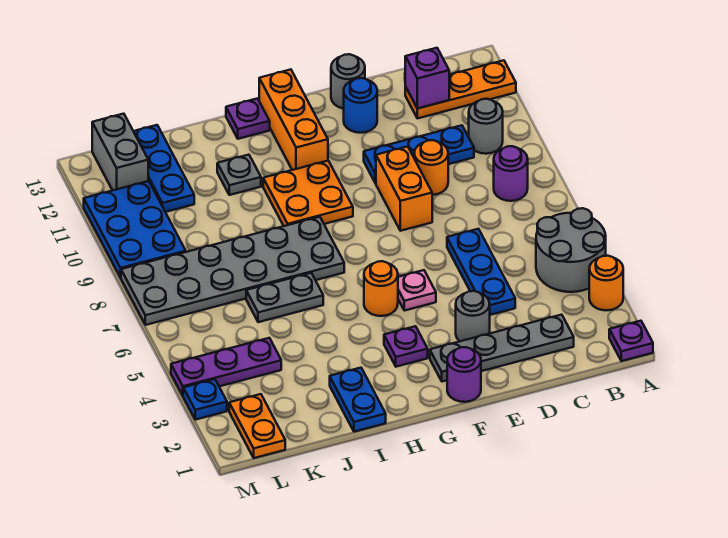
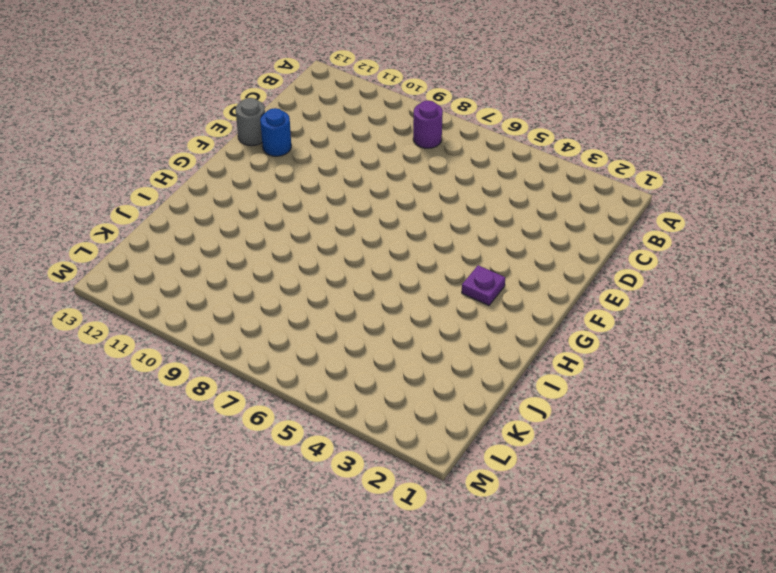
none -> purple 1x1 plate [609,321,653,361]
none -> orange 1x1 round brick [589,256,623,310]
none -> grey 2x2 round brick [536,208,606,292]
none -> orange 1x3 plate [405,60,516,118]

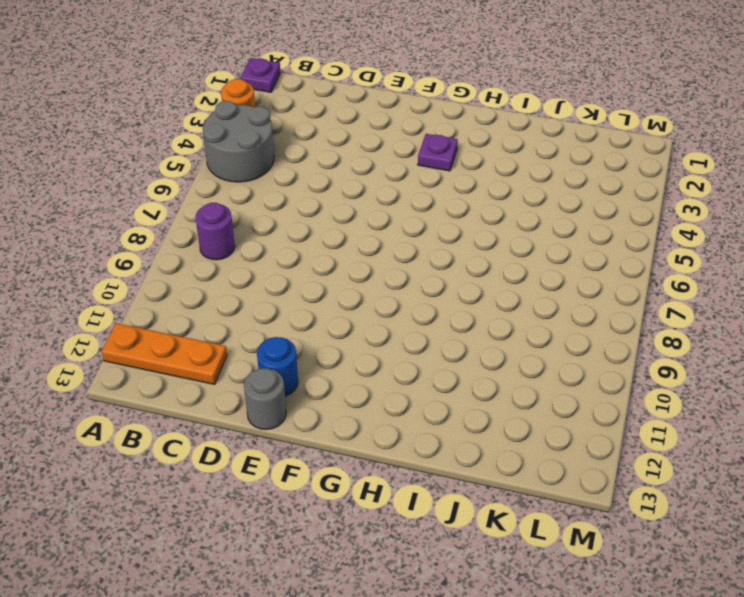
none -> grey 1x1 round brick [469,99,503,154]
none -> grey 1x4 plate [430,315,574,381]
none -> blue 1x3 plate [364,125,474,183]
none -> blue 1x3 plate [447,229,515,315]

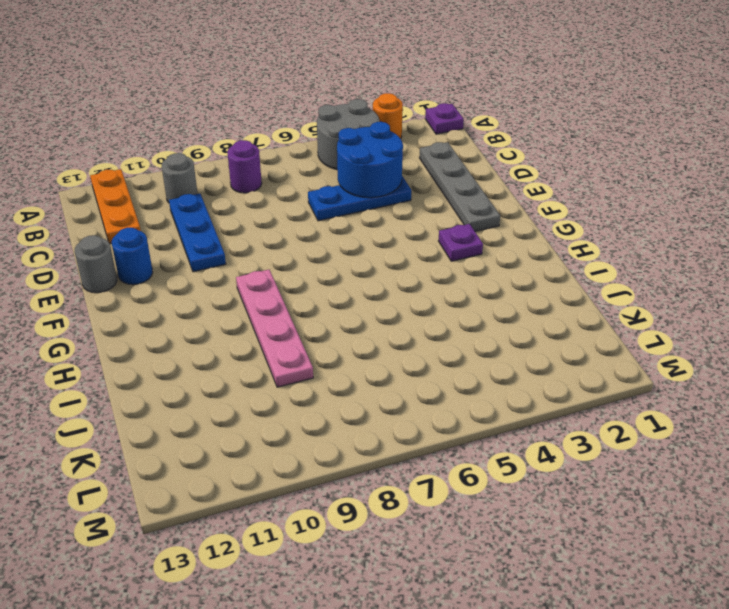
blue 2x2 round brick [337,122,403,198] -> none
pink 1x4 plate [236,270,313,387] -> orange 2x2 plate [263,161,353,226]
none -> orange 1x1 round brick [414,140,448,195]
none -> grey 1x1 round brick [456,291,490,341]
none -> orange 1x2 brick [376,146,432,231]
none -> purple 1x1 round brick [447,347,481,402]

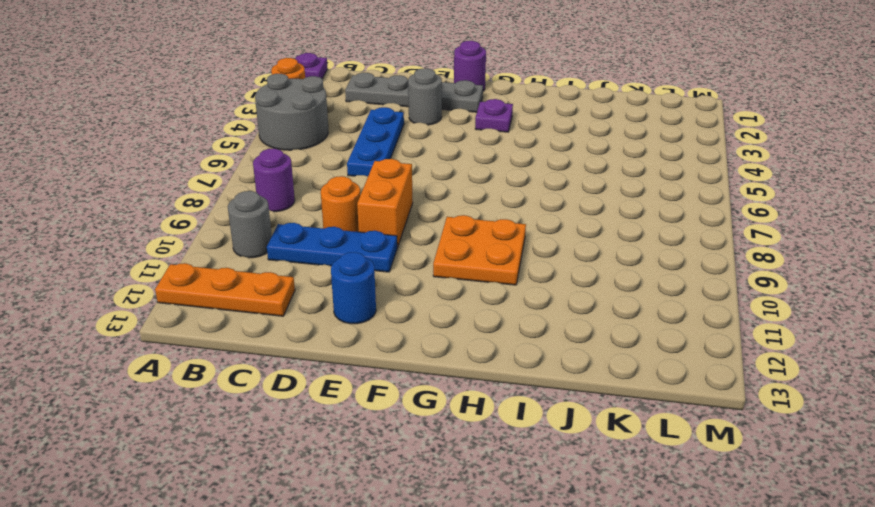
none -> grey 1x1 round brick [331,54,365,109]
none -> pink 1x1 plate [398,270,436,311]
none -> orange 1x1 round brick [364,261,398,316]
none -> orange 1x3 brick [259,70,328,170]

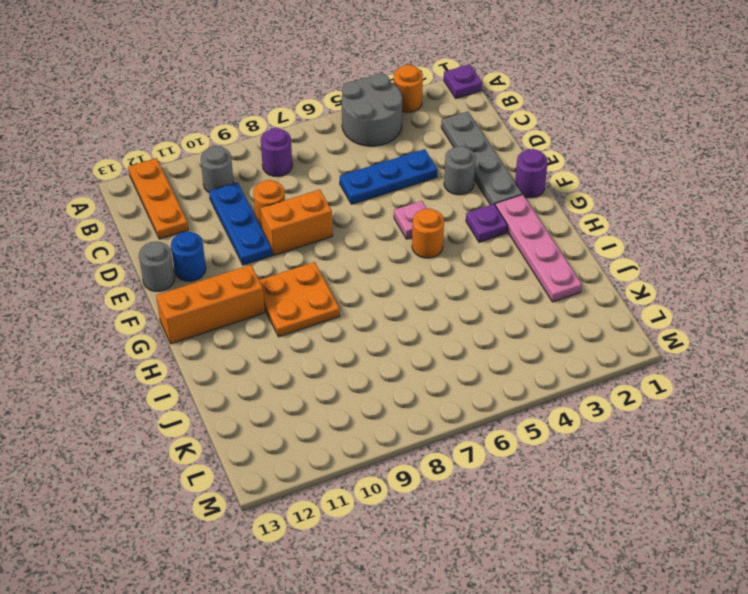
pink 1x4 plate [495,195,582,302] -> blue 1x2 plate [330,368,386,432]
none -> grey 2x6 plate [121,217,344,325]
none -> purple 1x1 plate [226,98,270,139]
none -> grey 1x2 plate [246,273,323,322]
none -> grey 1x1 plate [217,155,261,195]

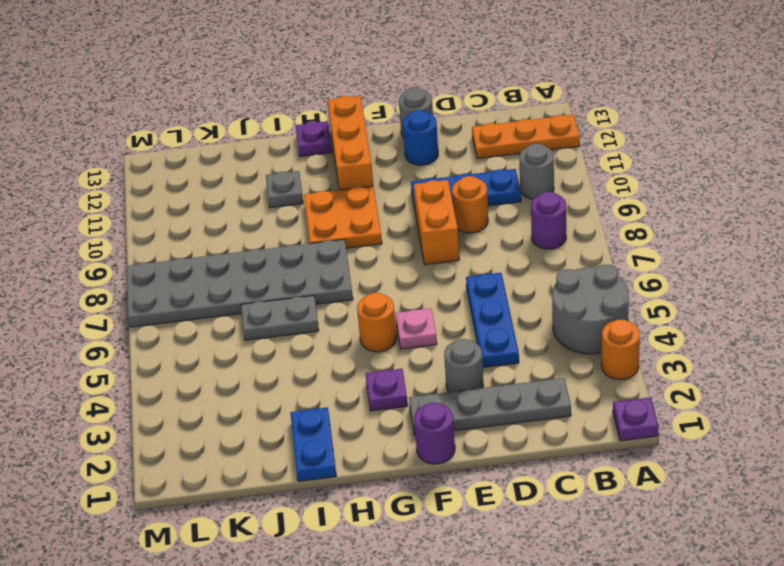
none -> purple 1x3 plate [171,338,281,395]
none -> blue 1x3 plate [134,125,194,212]
none -> orange 1x2 plate [229,394,285,458]
none -> blue 2x3 plate [84,181,186,278]

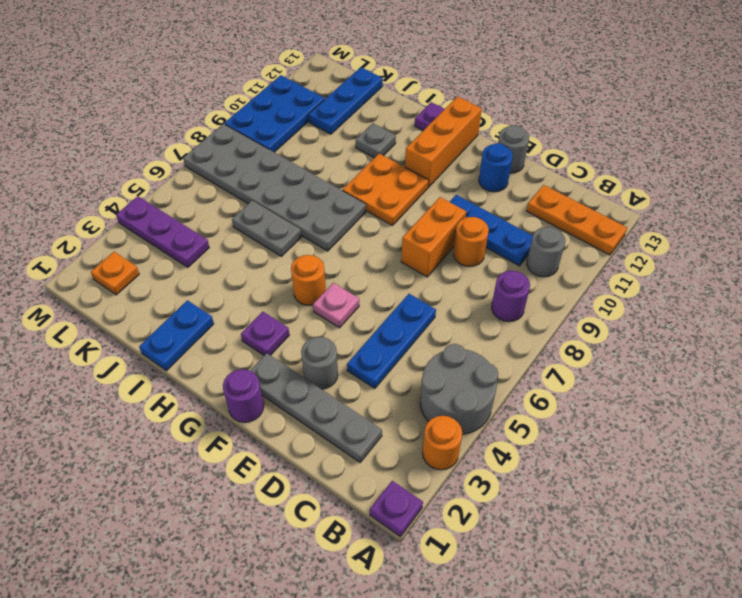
orange 1x1 plate [91,252,139,295] -> orange 1x2 plate [229,394,285,458]
none -> grey 1x2 brick [92,114,148,190]
none -> blue 1x1 plate [183,379,227,420]
none -> purple 1x1 brick [405,48,449,108]

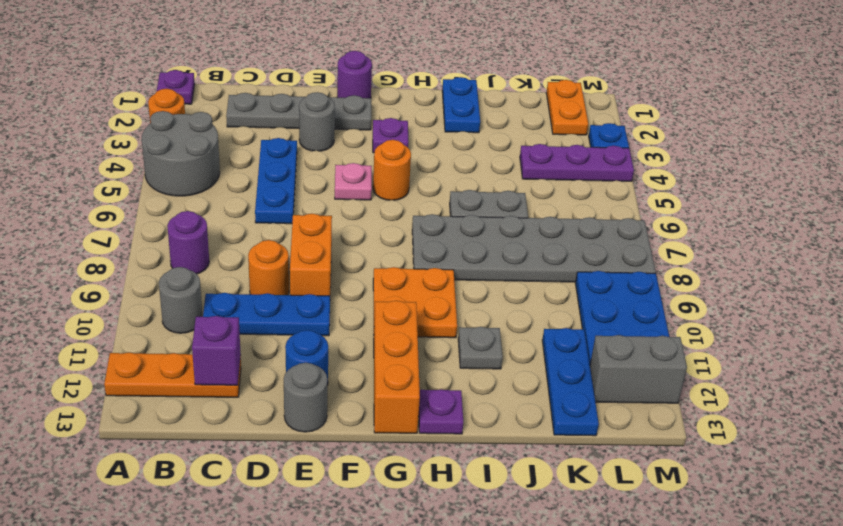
grey 1x2 brick [590,335,687,403] -> grey 1x2 brick turned to [92,114,148,190]

